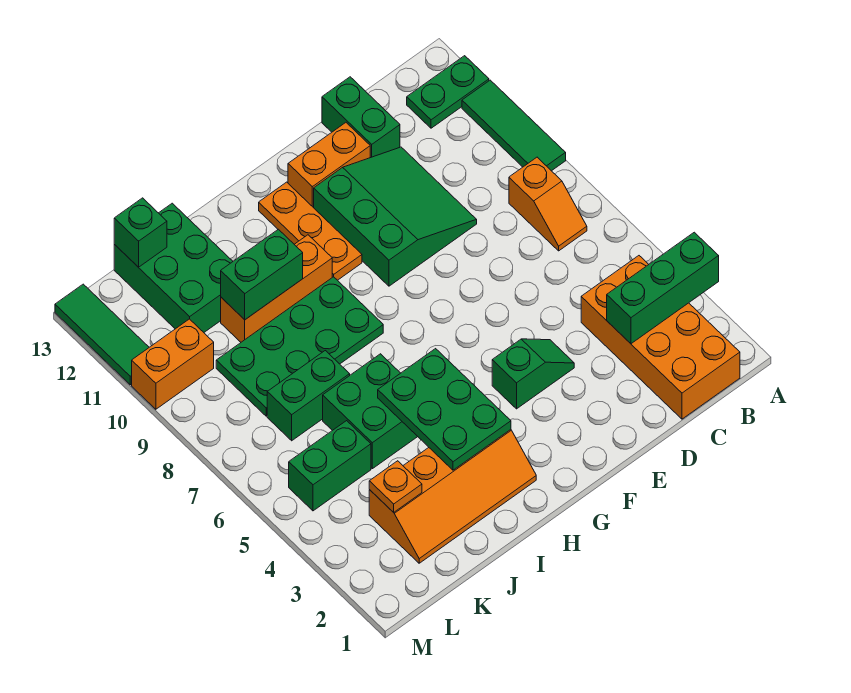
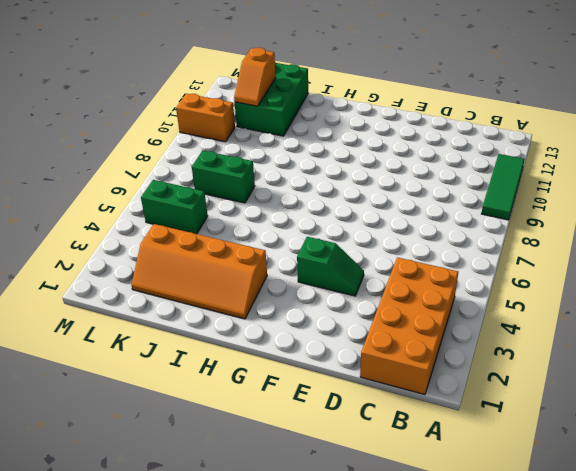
orange 1x2 slope [234,48,276,106] -> orange 1x2 slope moved to [509,157,587,251]
none -> green 1x2 plate [407,56,489,128]
none -> green 3x3 slope [314,147,477,286]
none -> green 1x2 brick [322,77,400,158]

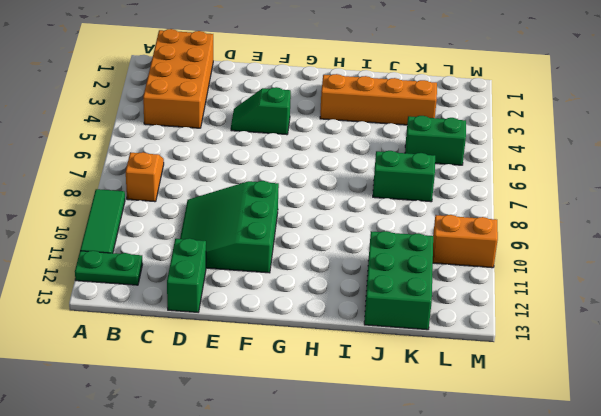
none -> orange 1x2 brick [288,123,370,208]
none -> orange 1x3 plate [259,182,362,280]
none -> green 2x4 plate [216,277,383,416]

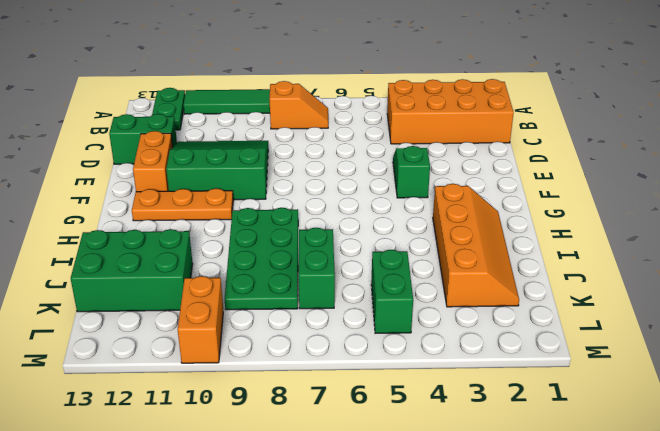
none -> orange 1x3 brick [221,235,332,342]
none -> green 2x2 brick [323,354,418,469]
none -> green 1x3 tile [55,284,149,385]

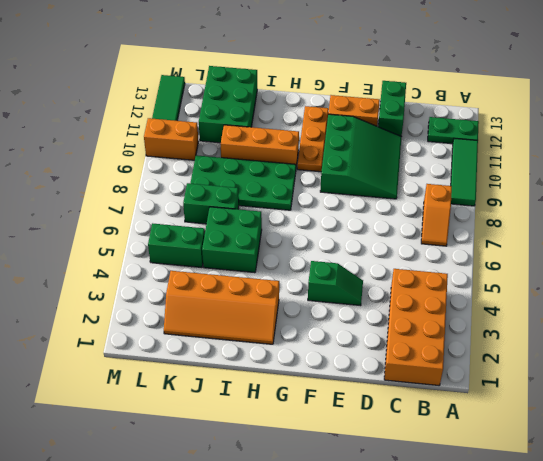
none -> green 1x3 brick [607,232,719,344]
none -> green 2x3 plate [378,349,511,470]
none -> green 1x2 brick [221,229,303,320]

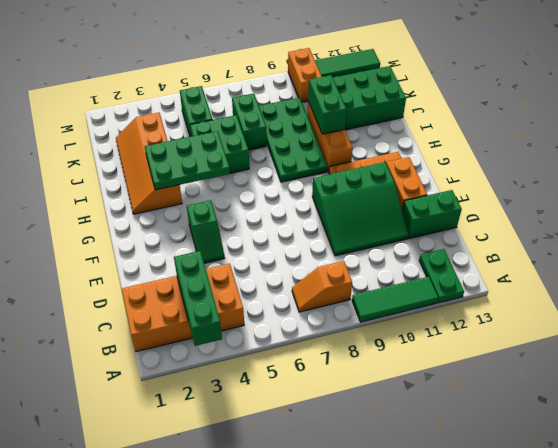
none -> orange 1x1 plate [369,461,422,512]
none -> green 1x1 brick [114,198,167,267]

